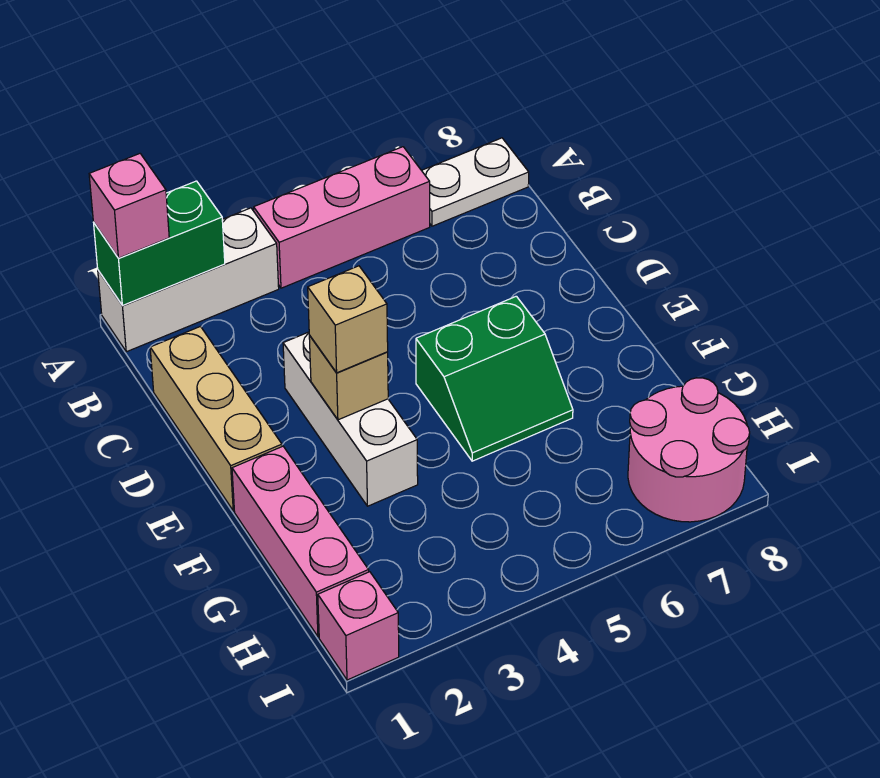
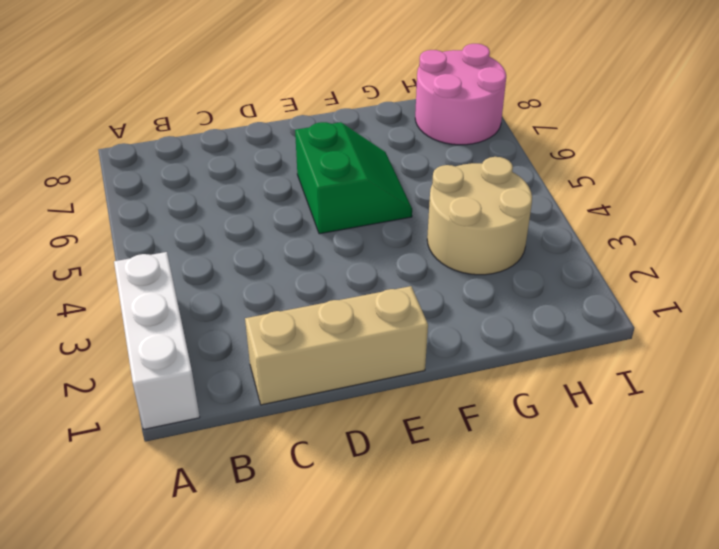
tan 2x2 round brick [427,157,532,275] -> none
none -> pink 1x3 brick [254,147,430,288]
none -> white 1x2 plate [422,138,529,226]
none -> white 1x3 brick [283,332,418,506]

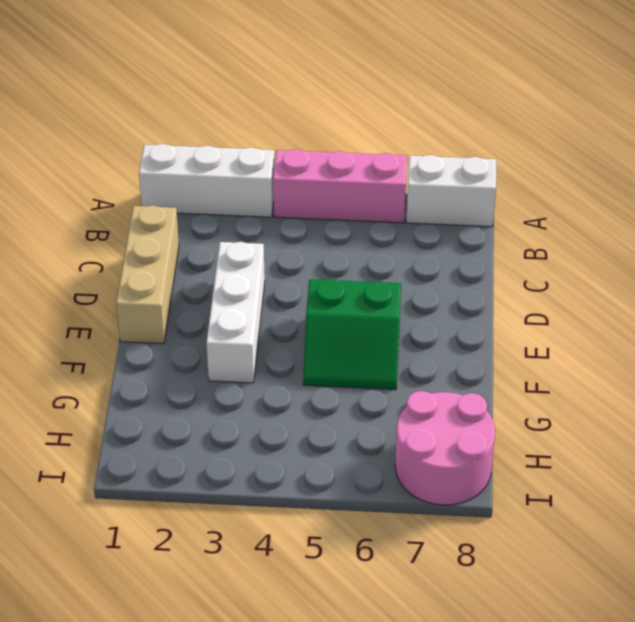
white 1x2 brick [406,155,496,227] -> white 1x2 plate [422,138,529,226]
none -> pink 1x3 brick [232,446,369,637]
none -> pink 1x1 brick [318,572,399,680]
none -> green 1x2 brick [94,181,225,306]

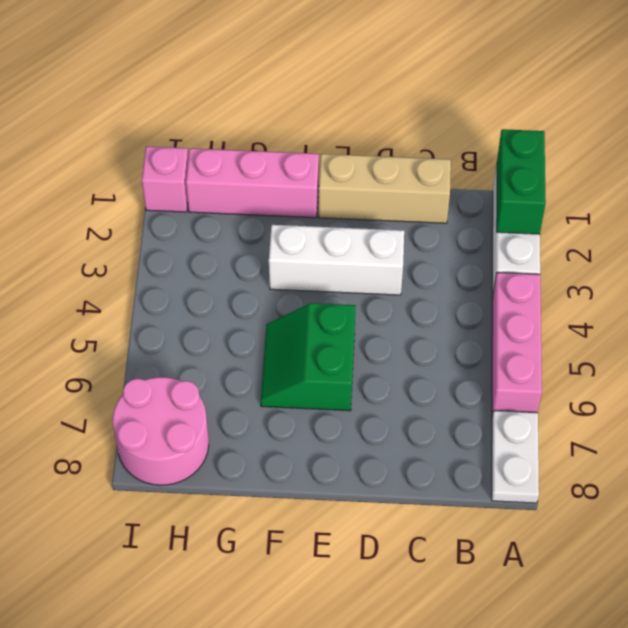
none -> tan 1x1 brick [309,335,388,420]
none -> pink 1x1 brick [89,154,169,258]
none -> tan 1x1 brick [308,266,388,373]

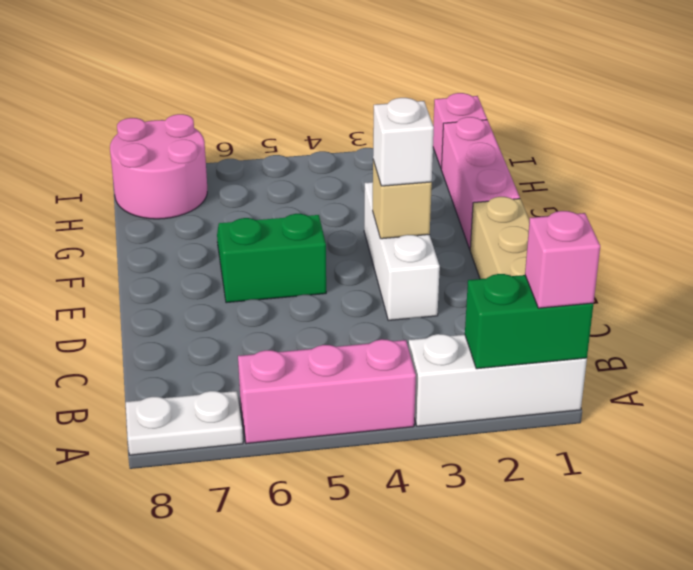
white 1x1 brick [373,98,434,186] -> tan 1x1 brick [308,266,388,373]

